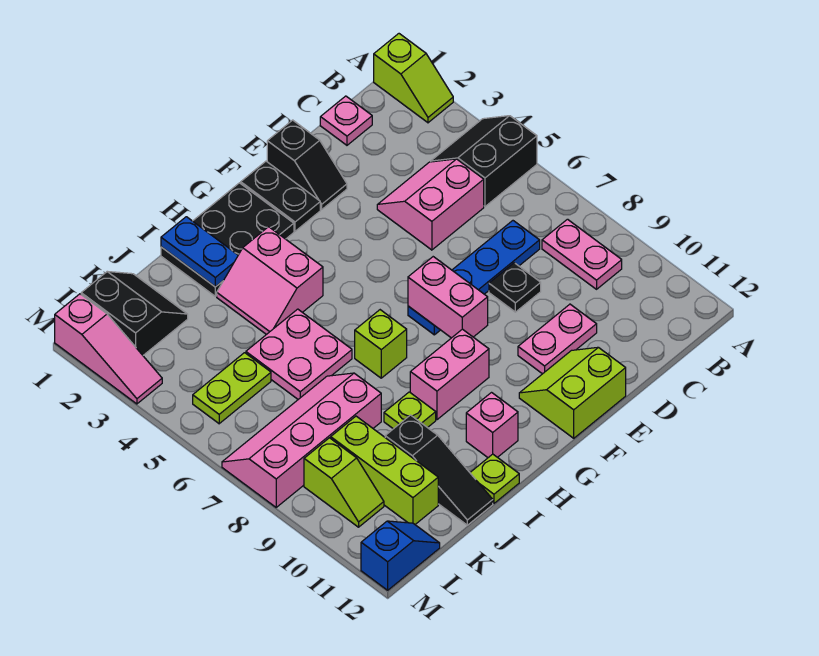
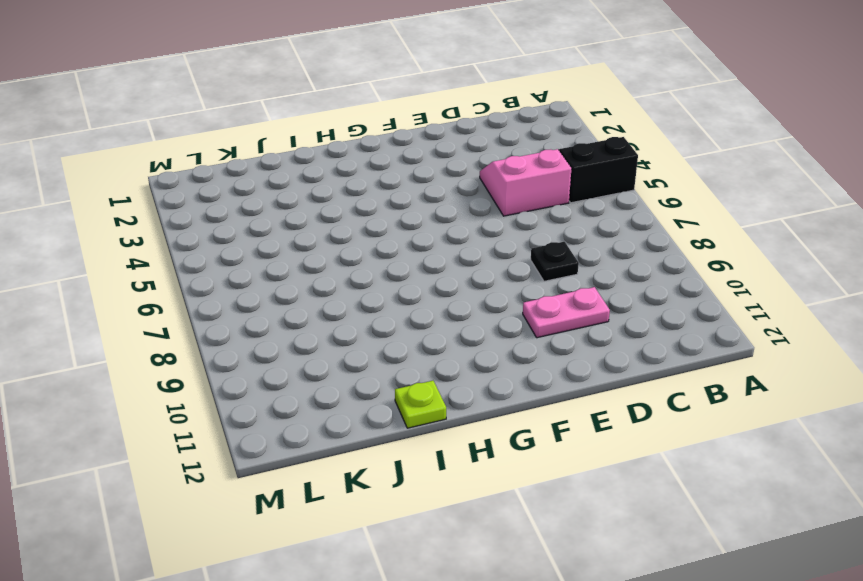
none -> lime 1x2 slope [374,34,453,123]
none -> pink 1x2 plate [542,219,622,289]
none -> pink 1x1 plate [320,96,372,145]

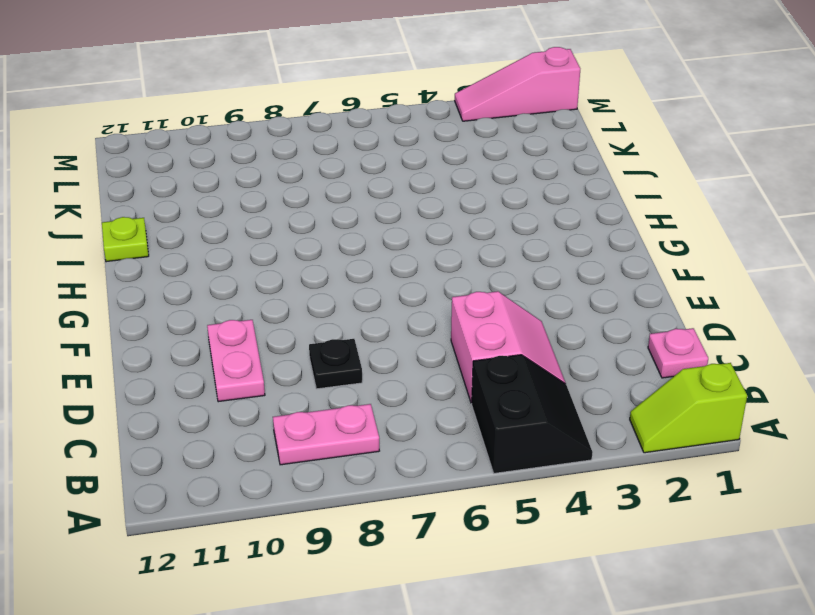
none -> blue 1x4 plate [408,221,540,335]
none -> black 1x2 slope [267,120,347,209]
none -> lime 2x2 slope [519,347,626,438]

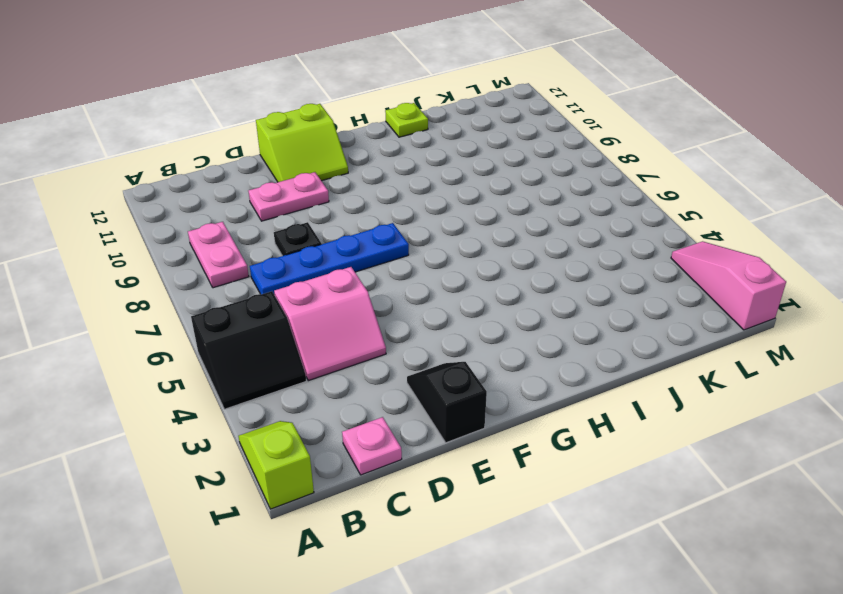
none -> black 1x2 plate [241,161,320,231]
none -> black 2x3 plate [161,183,294,296]
none -> pink 1x2 brick [410,329,489,420]

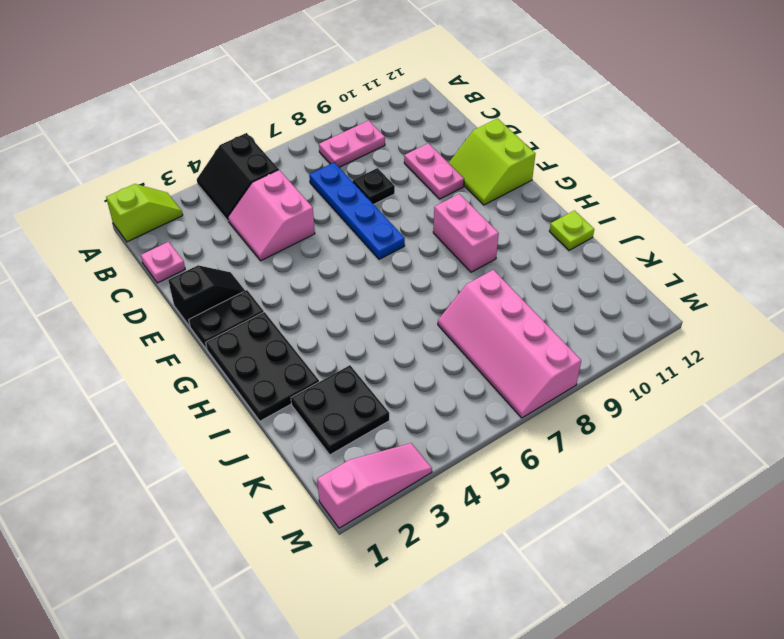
black 2x2 plate [291,365,389,455] -> black 2x2 slope [81,272,188,355]
none -> pink 2x2 slope [217,227,323,335]
none -> lime 1x1 brick [355,310,407,378]
none -> pink 1x1 brick [466,393,518,458]

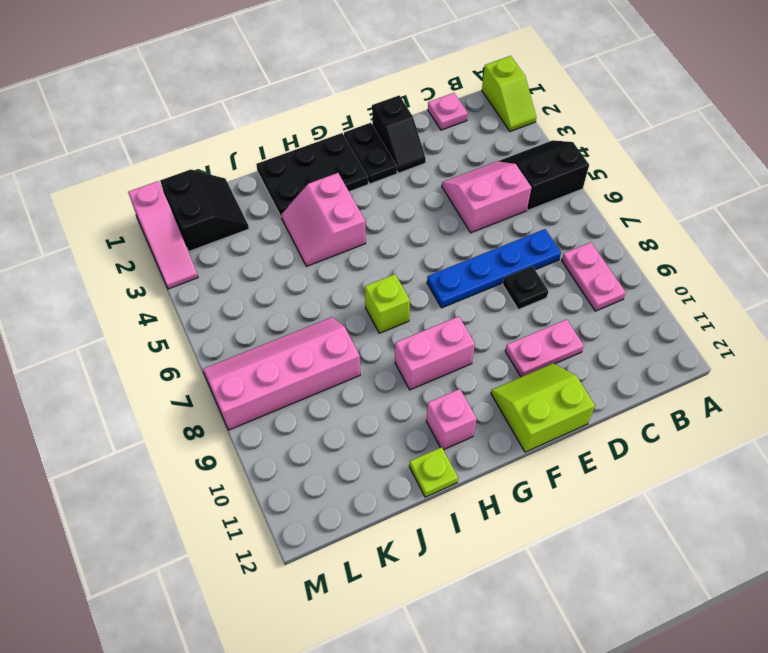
none -> pink 2x2 plate [246,309,352,399]
none -> lime 1x1 plate [384,392,436,429]
none -> black 1x3 slope [385,415,493,525]

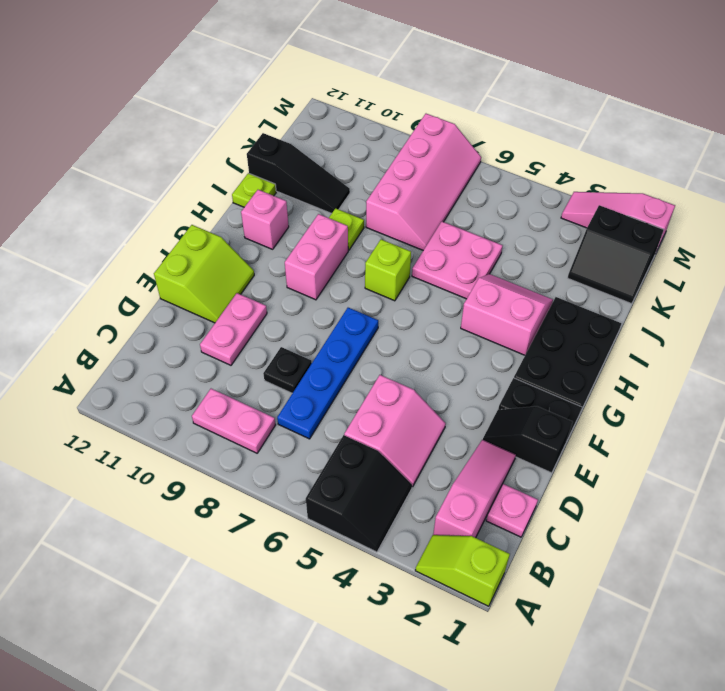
pink 1x3 slope [433,440,516,538] -> none
black 1x3 slope [247,133,350,214] -> black 1x3 slope turned to [385,415,493,525]
none -> lime 1x2 plate [193,353,271,424]
none -> lime 1x3 brick [331,416,438,524]
none -> lime 1x2 slope [304,438,384,527]

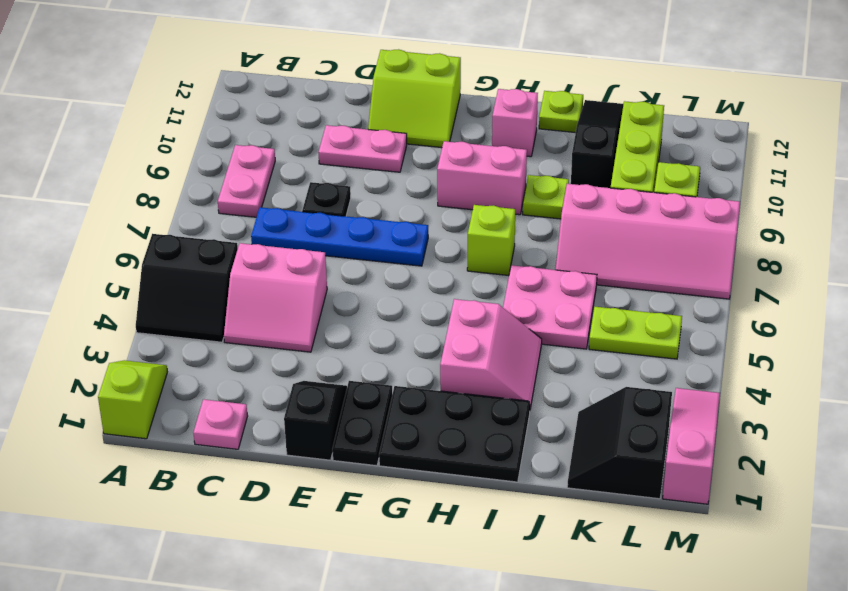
none -> blue 1x2 slope [361,521,440,590]
none -> pink 1x2 brick [408,257,488,338]
none -> blue 1x2 plate [161,217,238,287]

